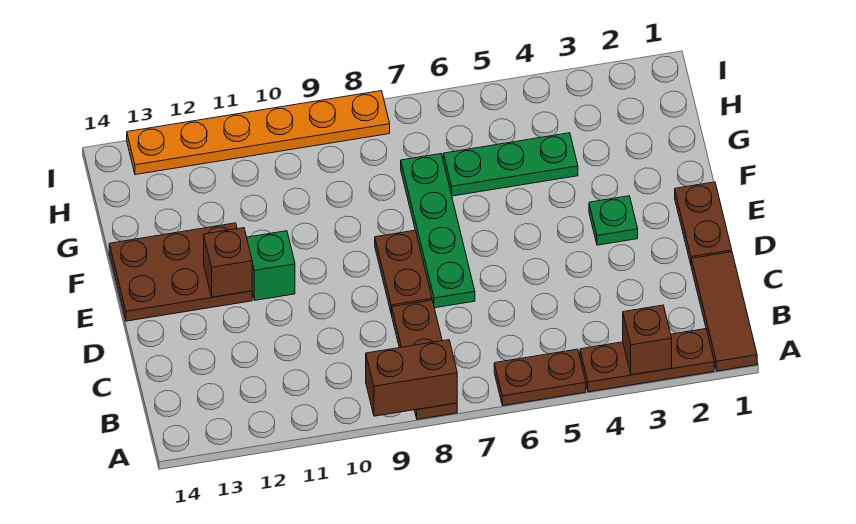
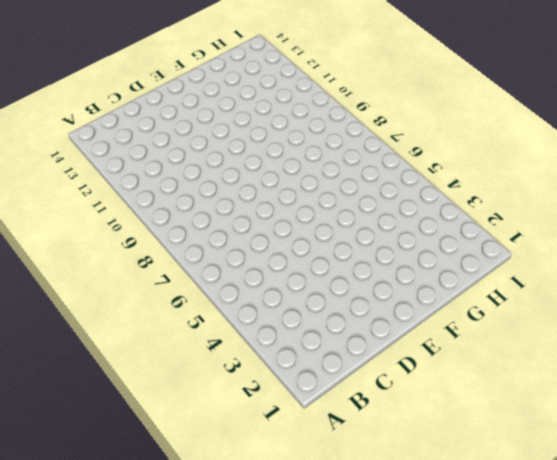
none -> brown 1x3 tile [691,252,757,371]
none -> brown 1x3 plate [580,329,714,392]
none -> brown 1x2 plate [494,349,586,406]

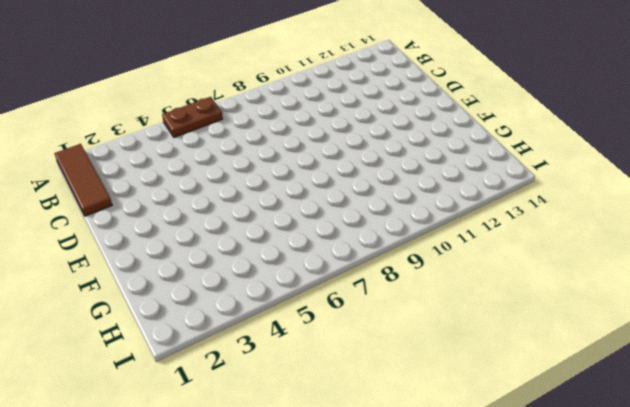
none -> brown 1x3 plate [580,329,714,392]
none -> brown 1x3 plate [391,300,457,419]
none -> brown 1x2 plate [675,182,732,264]

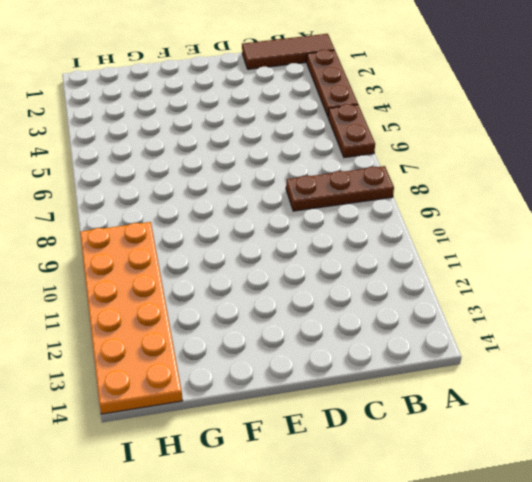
orange 2x6 plate [80,222,183,414] -> orange 1x6 plate [127,91,390,175]
none -> brown 1x2 plate [675,182,732,264]
none -> green 1x4 plate [401,154,475,308]
none -> brown 1x2 plate [375,230,432,314]

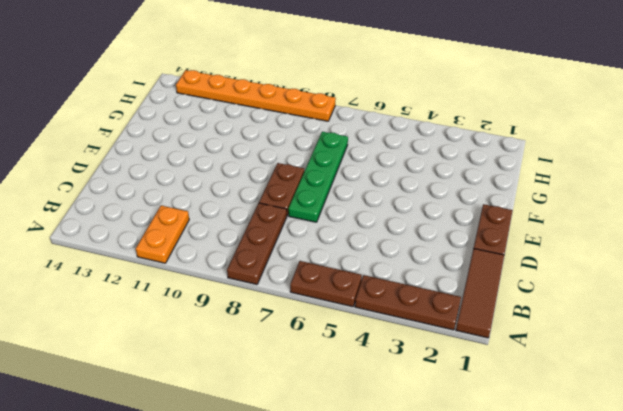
orange 1x2 plate [136,206,189,263] -> none
none -> green 1x1 plate [589,196,638,245]
none -> green 1x1 brick [247,231,295,300]
none -> brown 2x3 plate [109,223,252,321]

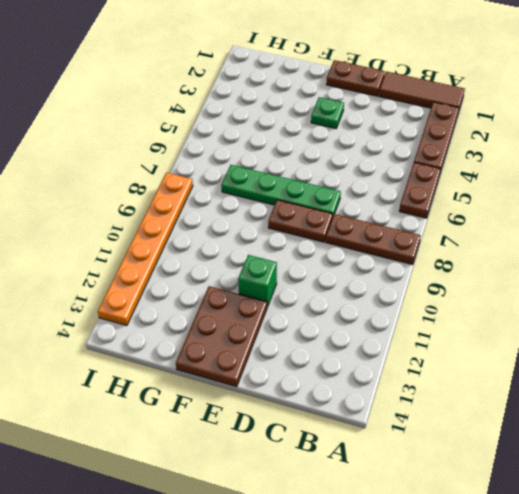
none -> green 1x3 plate [443,133,578,196]
none -> brown 1x1 brick [623,305,672,375]
none -> brown 1x2 brick [366,340,457,416]

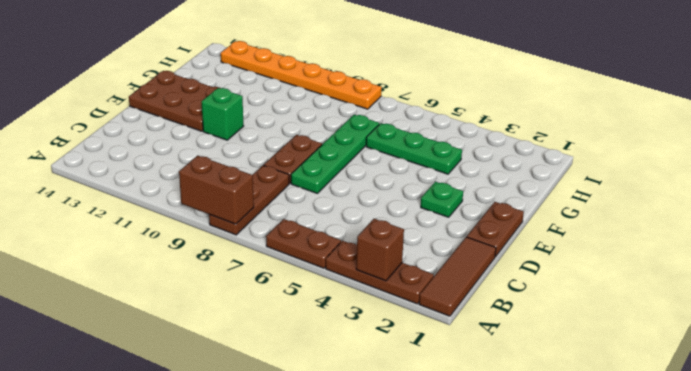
none -> brown 1x1 brick [204,228,252,297]

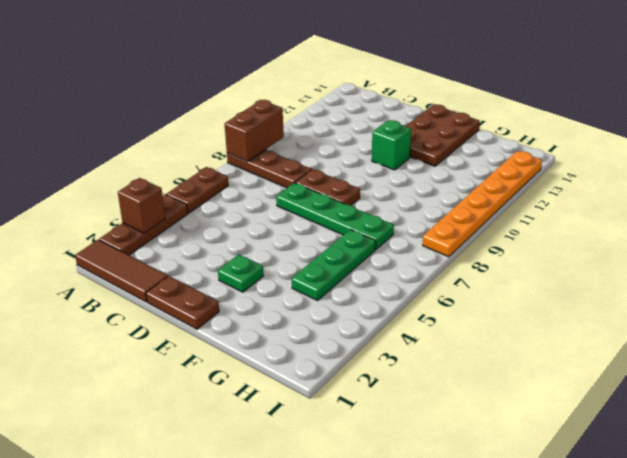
none -> brown 1x1 brick [204,228,252,297]

